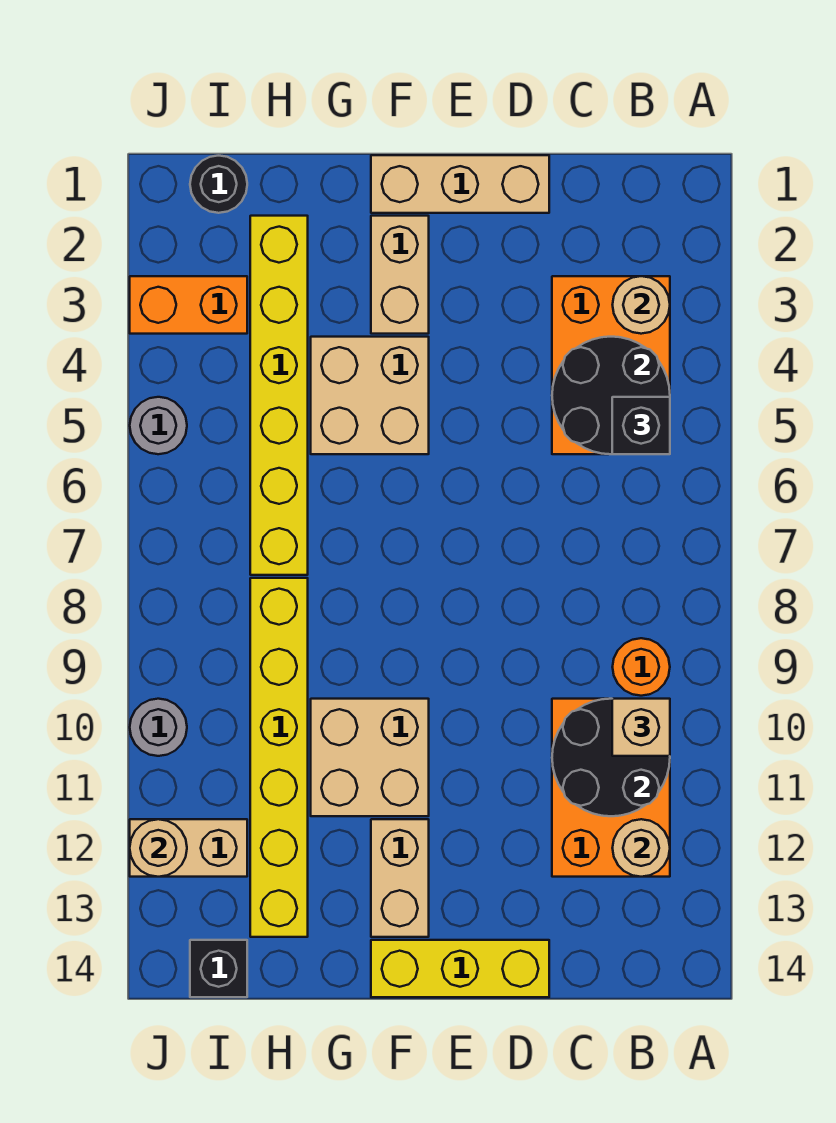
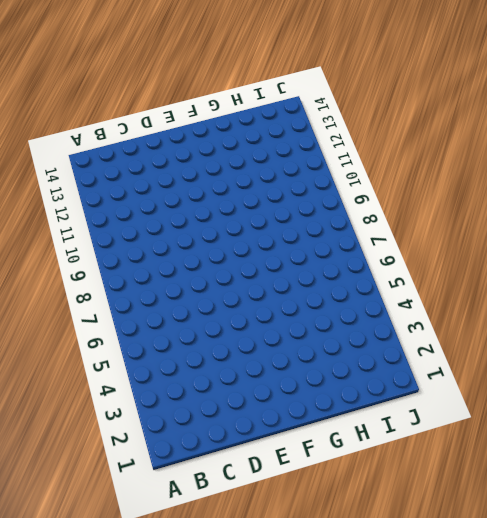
none -> orange 2x3 brick [552,276,670,454]
none -> orange 1x1 round brick [613,638,670,696]
none -> orange 2x3 brick [552,699,670,877]

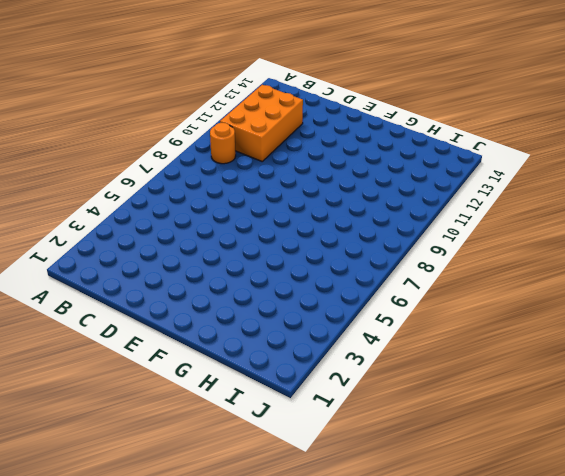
none -> orange 2x3 brick [552,276,670,454]
none -> tan 1x3 brick [371,155,549,213]
none -> yellow 1x3 brick [371,940,549,997]

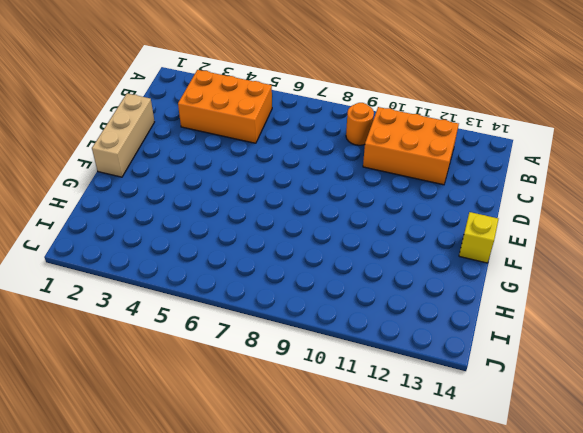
yellow 1x1 brick [459,212,498,263] -> yellow 1x3 brick [371,940,549,997]
none -> tan 1x2 brick [371,216,429,334]
none -> tan 2x2 brick [311,337,429,454]
none -> tan 2x2 brick [311,699,429,816]

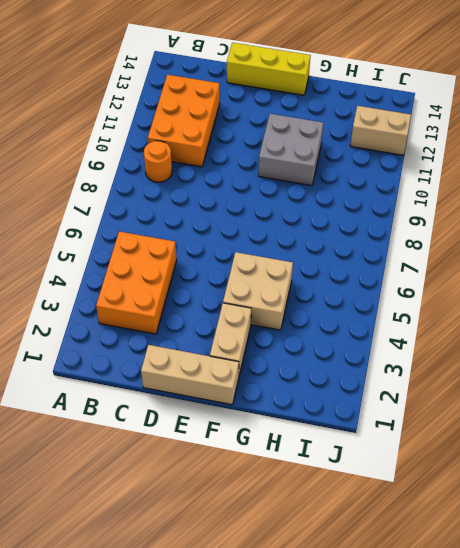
grey 2x2 brick [258,114,323,186] -> tan 2x2 brick [311,699,429,816]
none -> tan 1x2 brick [371,819,429,937]
none -> yellow 1x6 brick [250,216,308,575]
none -> yellow 1x6 brick [250,578,308,937]

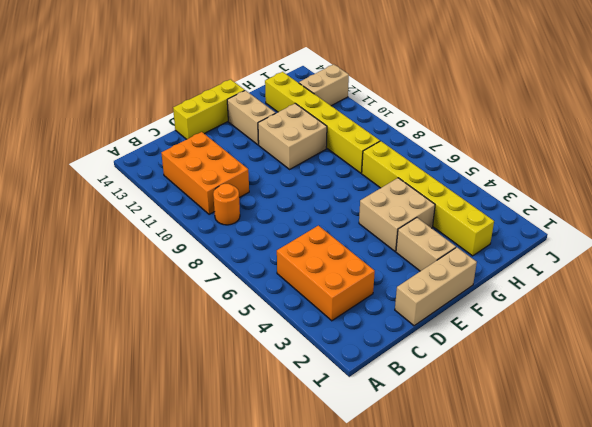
none -> black 1x1 round brick [190,156,247,213]
none -> orange 1x2 brick [130,276,247,334]
none -> black 1x1 brick [190,940,247,997]

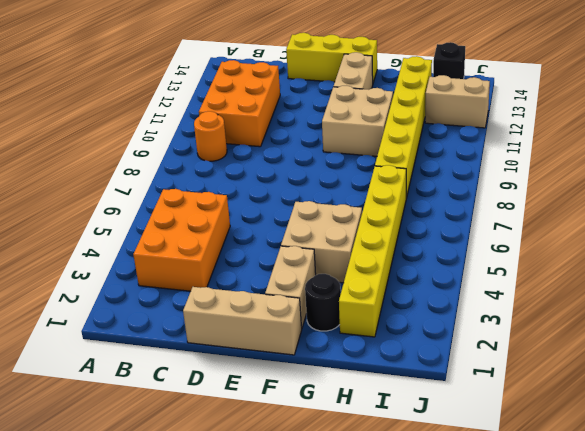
black 1x1 round brick [305,274,341,331] -> black 1x1 round brick moved to [190,156,247,213]
none -> orange 1x2 brick [130,276,247,334]
none -> grey 1x1 round brick [130,397,187,454]
none -> grey 1x1 round brick [130,699,187,756]

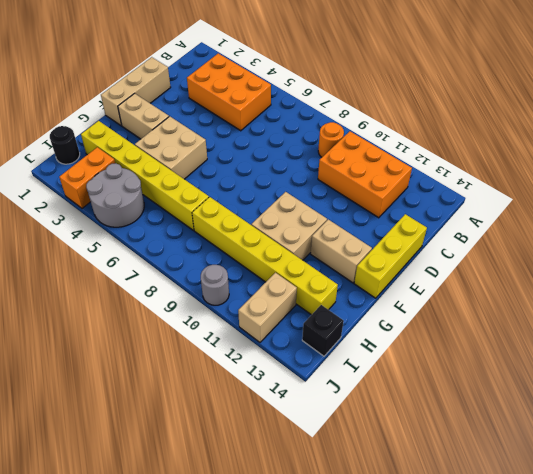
grey 2x2 round brick [86,163,144,227] -> grey 1x1 round brick [130,397,187,454]
none -> tan 1x1 round brick [613,276,670,334]
none -> black 2x2 round brick [552,337,670,454]
none -> black 2x2 round brick [552,699,670,816]

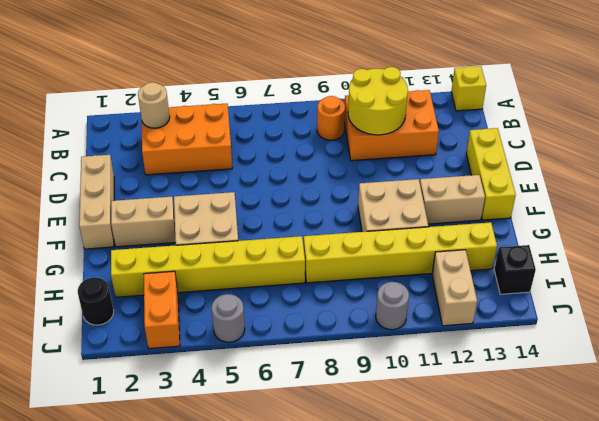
yellow 1x1 brick [451,66,486,111] -> none
yellow 2x2 round brick [348,67,408,135] -> black 2x2 round brick [552,699,670,816]
none -> black 2x2 round brick [552,337,670,454]
none -> tan 1x1 round brick [613,819,670,877]
none -> tan 1x1 round brick [130,819,187,877]

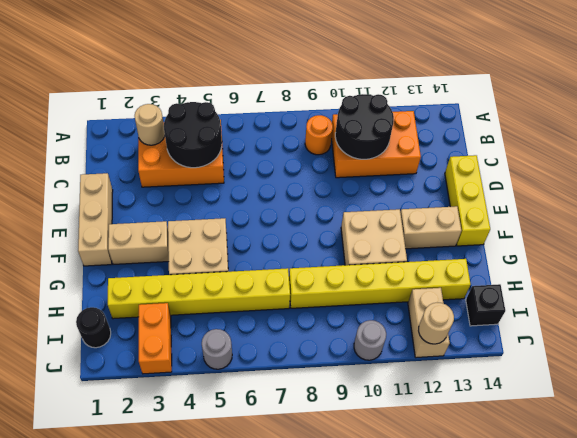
none -> tan 1x1 round brick [613,819,670,877]
none -> black 1x1 brick [612,397,670,454]
none -> tan 1x1 brick [612,699,670,756]

